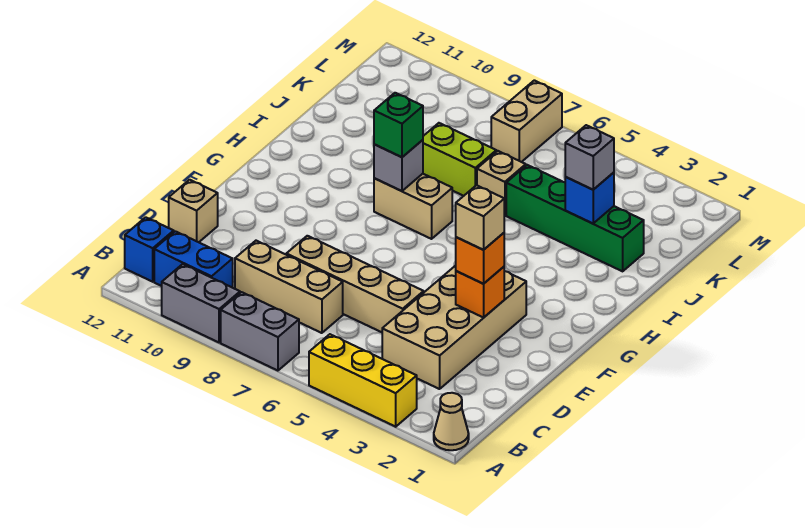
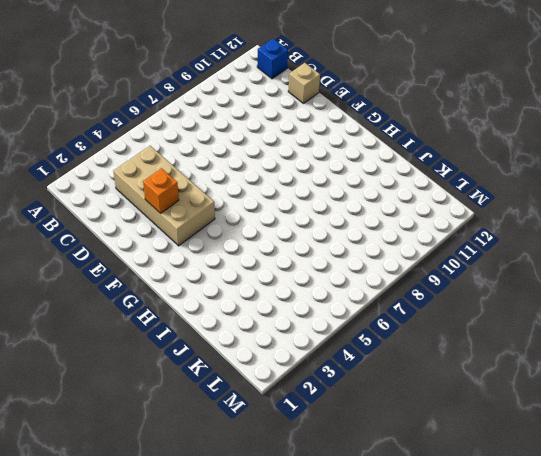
none -> tan 1x1 cone [434,393,469,450]
none -> yellow 1x3 brick [309,334,417,427]
none -> grey 1x2 brick [221,292,299,371]

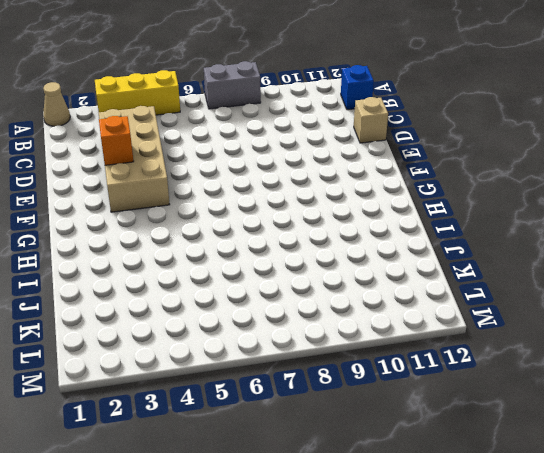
none -> grey 1x2 brick [162,264,240,342]
none -> blue 1x2 brick [154,231,233,288]
none -> tan 1x3 brick [235,241,343,333]

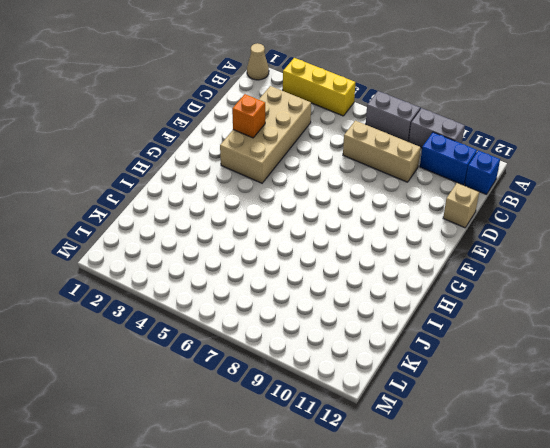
none -> tan 1x4 brick [286,236,424,332]
none -> tan 1x2 brick [374,174,452,239]
none -> green 1x4 brick [506,165,644,271]

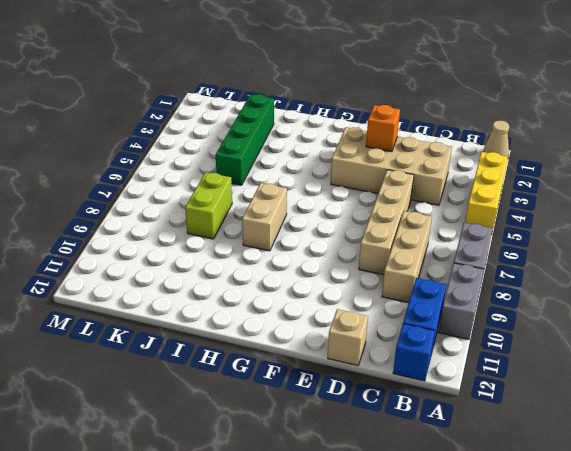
none -> tan 1x1 brick [477,151,526,215]
none -> tan 1x2 brick [491,80,562,162]
none -> grey 1x1 brick [374,140,423,191]

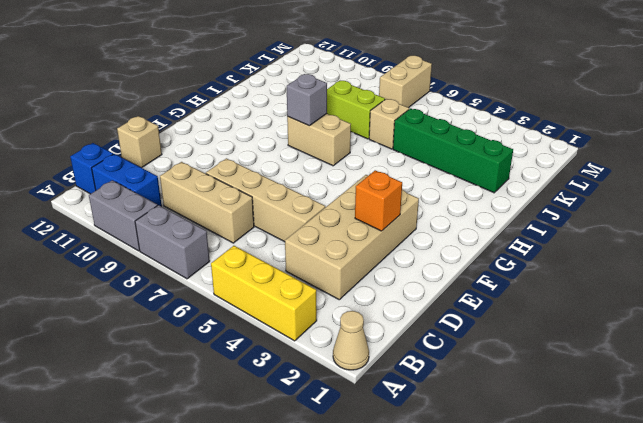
none -> blue 1x1 brick [565,172,614,224]
none -> orange 1x1 brick [456,233,504,284]
none -> green 1x1 brick [374,93,423,157]

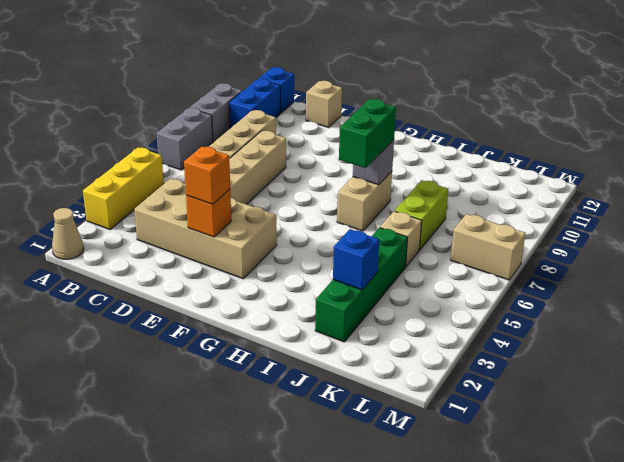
green 1x2 brick [339,99,396,168] -> green 1x1 brick [374,93,423,157]
none -> grey 1x1 brick [565,125,614,190]
none -> tan 1x1 brick [456,185,504,250]

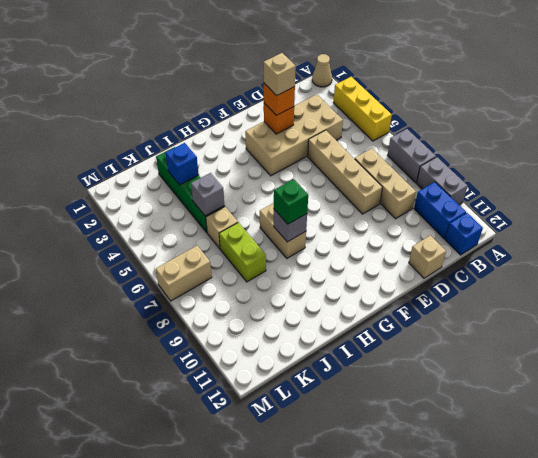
grey 1x1 brick [191,173,224,216] -> grey 1x1 brick moved to [565,125,614,190]

